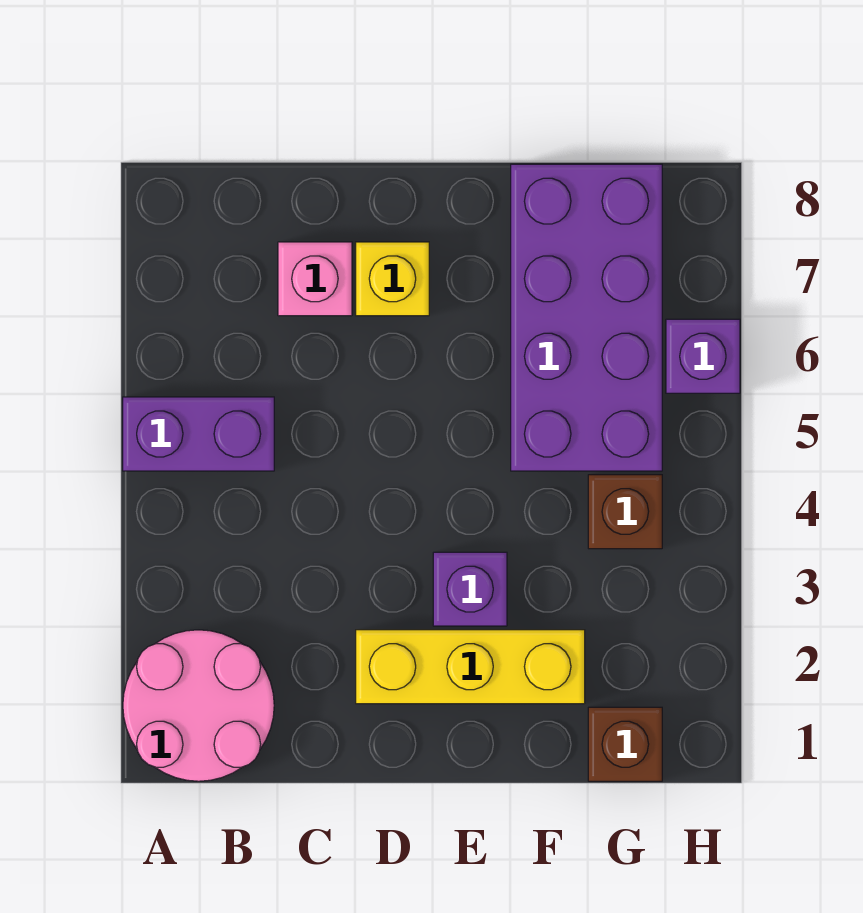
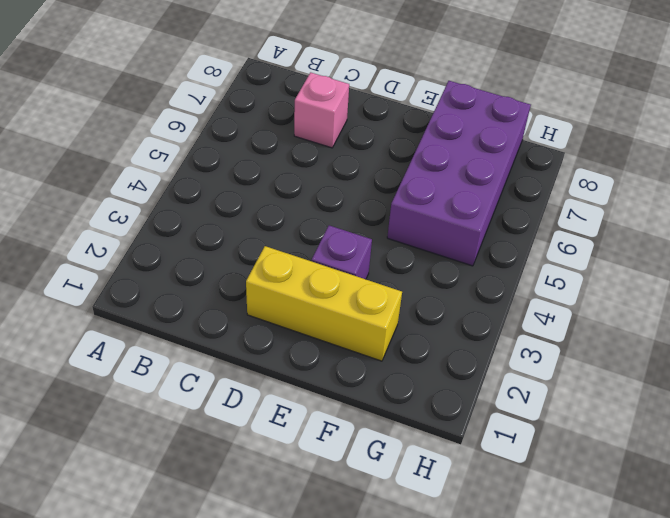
none -> pink 2x2 round brick [123,630,274,781]
none -> purple 1x2 brick [123,397,274,471]

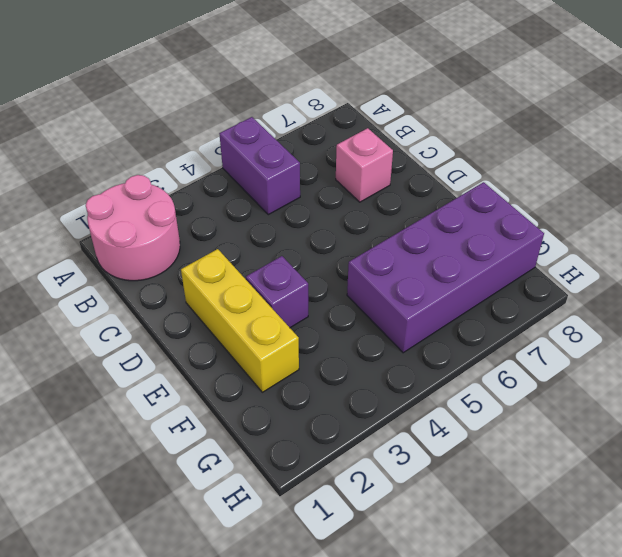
none -> yellow 1x1 brick [356,242,429,316]
none -> brown 1x1 brick [588,707,662,781]

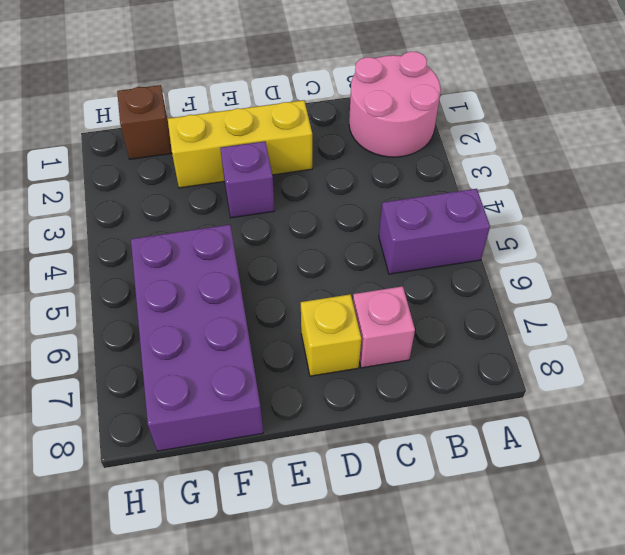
none -> brown 1x1 brick [588,475,662,549]
none -> purple 1x1 brick [666,319,740,393]

